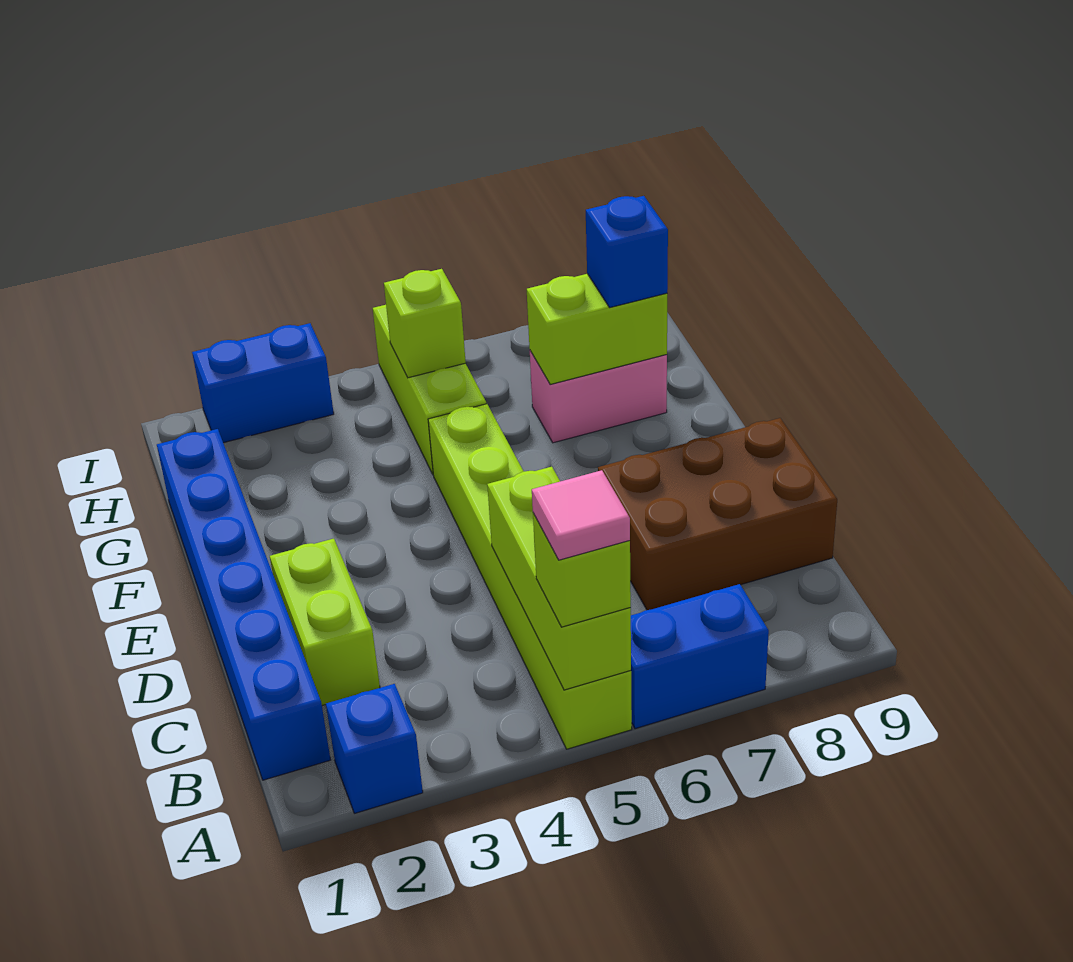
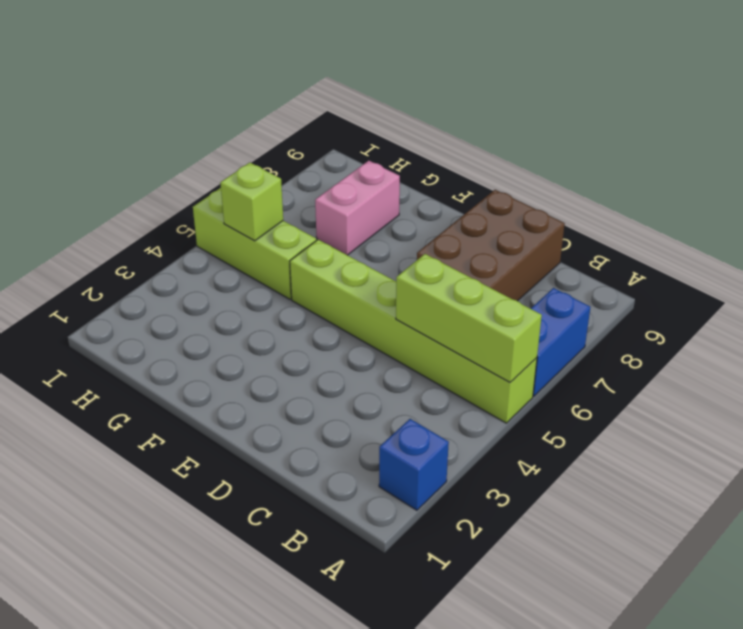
none -> blue 1x6 brick [157,429,331,780]
none -> lime 1x2 brick [270,539,380,705]
none -> blue 1x2 brick [192,323,334,443]

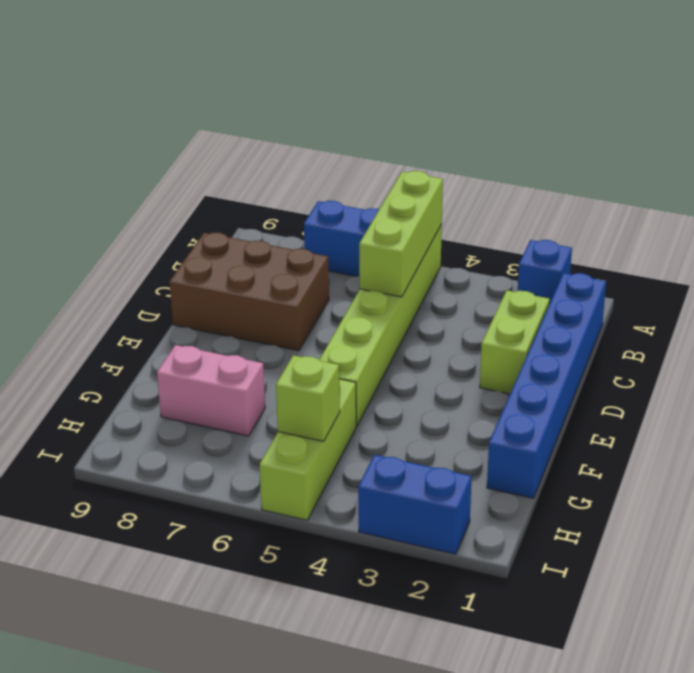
none -> lime 1x2 brick [527,274,667,384]
none -> lime 1x1 brick [533,513,631,627]
none -> blue 1x1 brick [586,196,668,308]

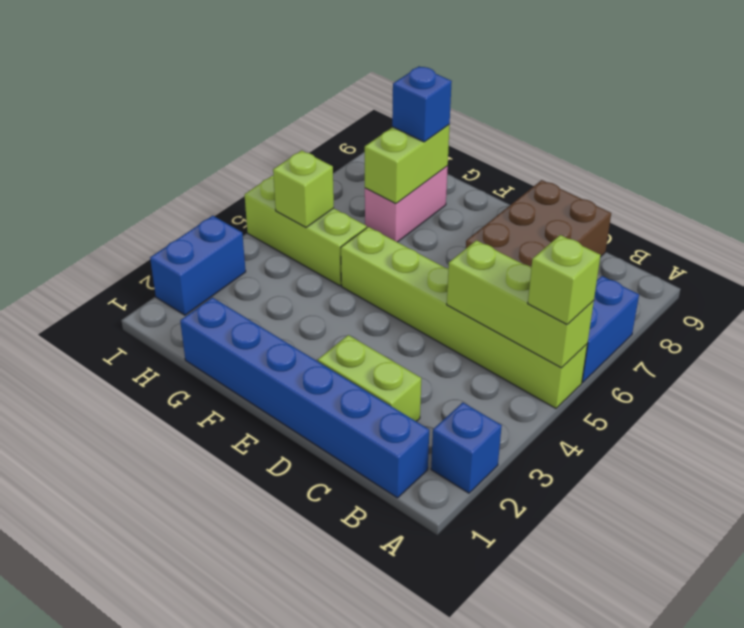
none -> pink 1x1 tile [532,470,630,560]

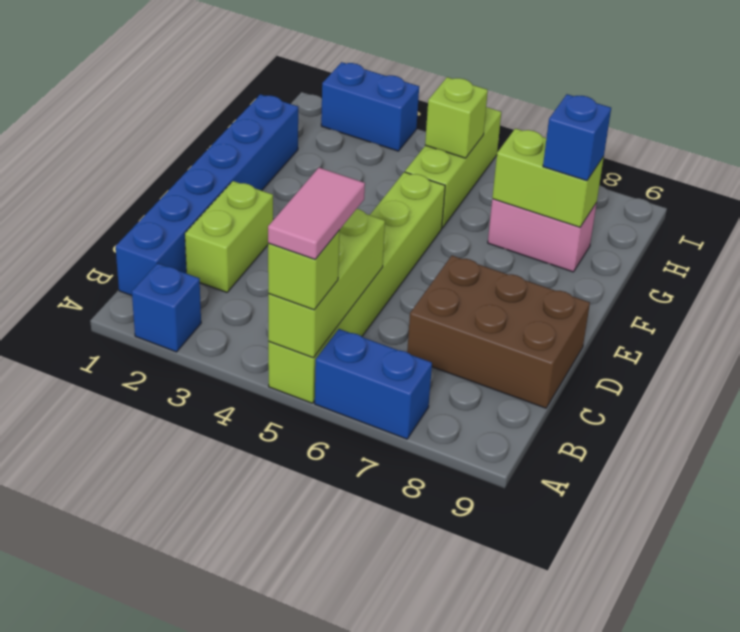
pink 1x2 tile [268,168,365,259] -> pink 1x1 tile [532,470,630,560]

